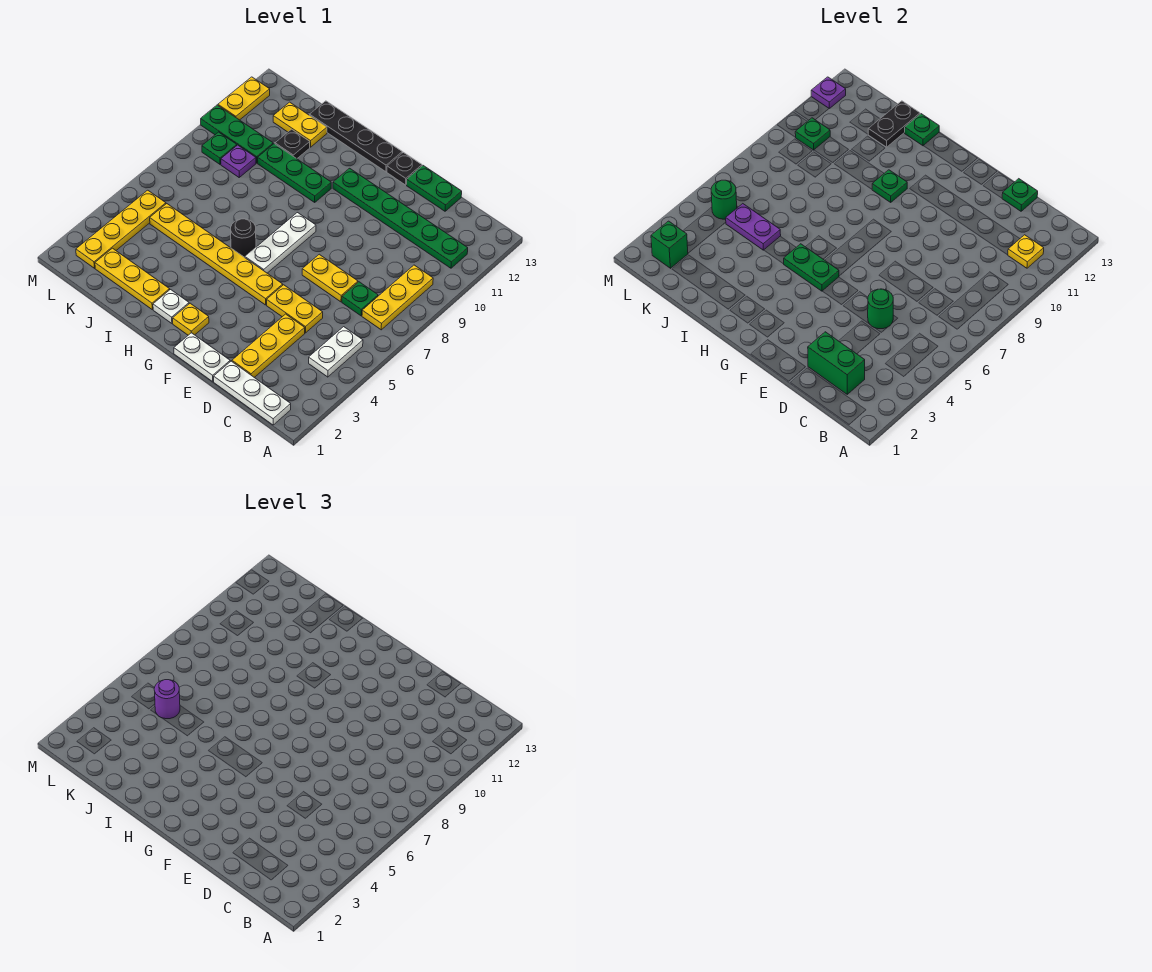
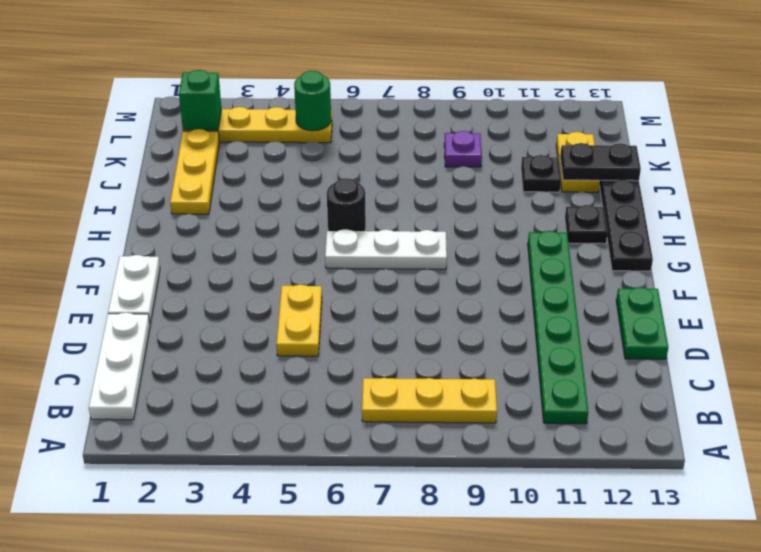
black 1x1 plate [565,205,608,244] -> black 1x1 plate moved to [387,152,422,185]
none -> white 1x2 plate [309,327,363,377]
none -> green 1x1 plate [342,282,378,316]
none -> yellow 1x3 plate [232,314,305,377]
none -> yellow 1x2 plate [302,254,358,302]

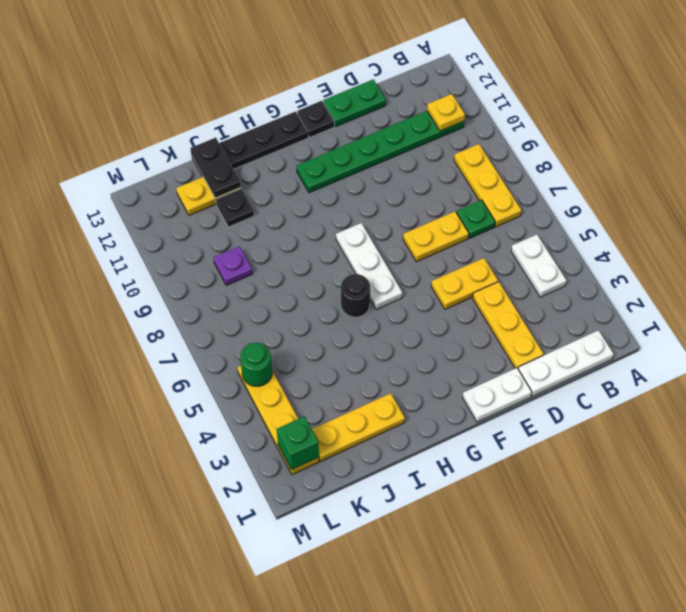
none -> yellow 1x6 plate [150,204,283,305]
none -> yellow 1x1 plate [173,303,209,335]
none -> white 1x1 plate [153,290,189,323]
none -> green 1x3 plate [258,144,331,202]

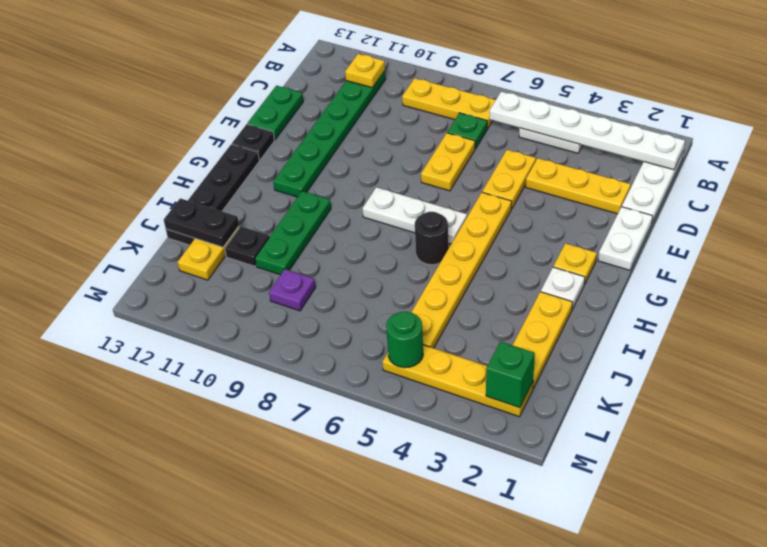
white 1x6 plate [489,92,685,170] -> none
none -> green 1x3 plate [201,105,273,163]
none -> green 1x1 plate [202,132,237,164]
none -> yellow 1x2 plate [218,77,270,120]
none -> green 1x2 brick [808,332,865,394]

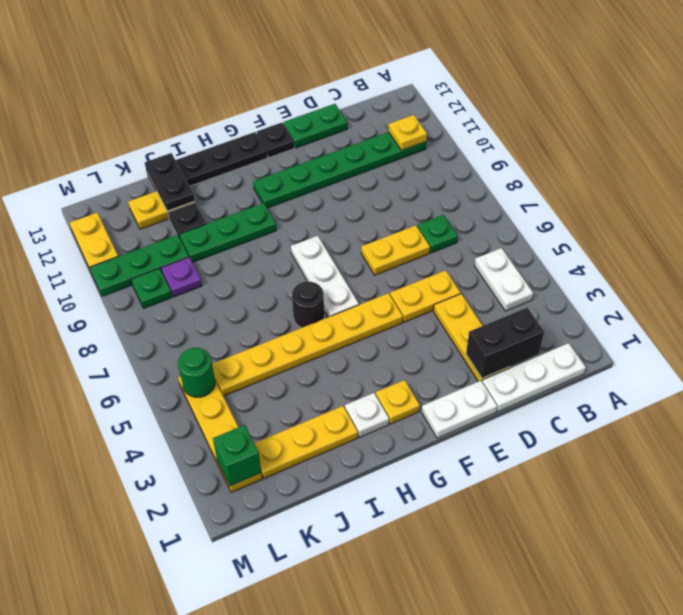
black 1x2 brick [466,308,544,378] -> green 1x2 brick [808,332,865,394]
none -> yellow 1x3 plate [362,265,433,330]
none -> green 1x1 round brick [868,289,893,329]
none -> green 1x1 plate [1002,179,1038,211]
none -> green 1x2 plate [784,244,839,291]

